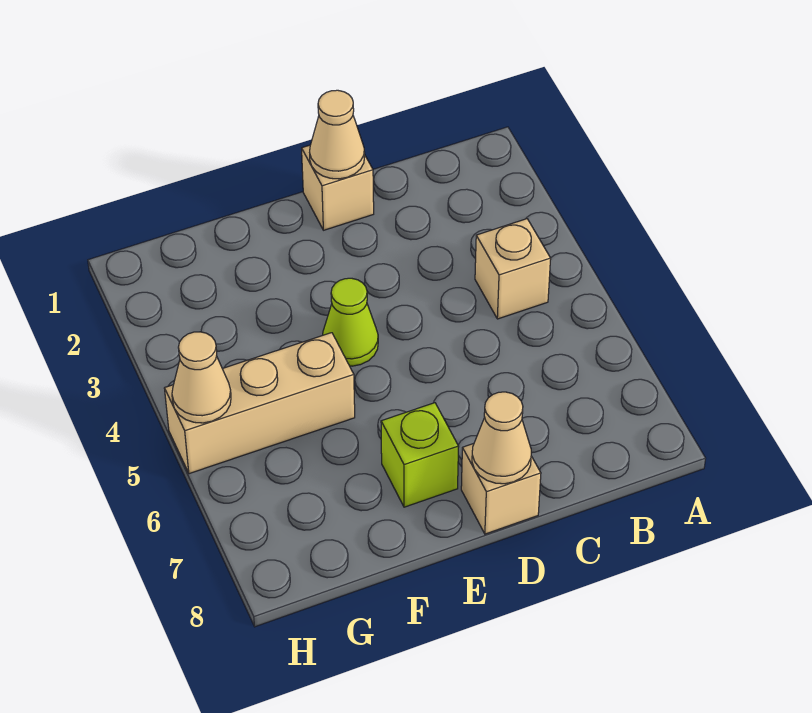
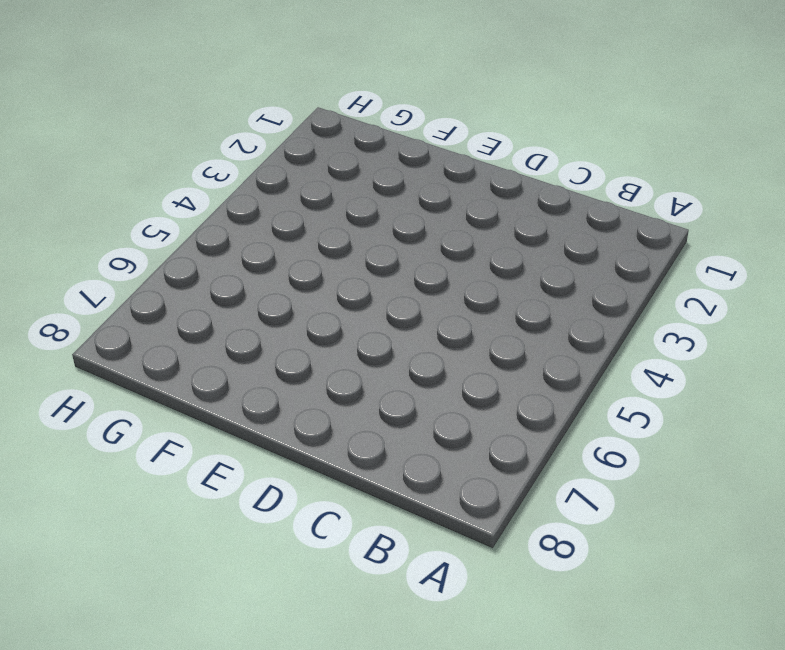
none -> tan 1x1 brick [475,219,551,319]
none -> tan 1x1 brick [302,145,374,230]

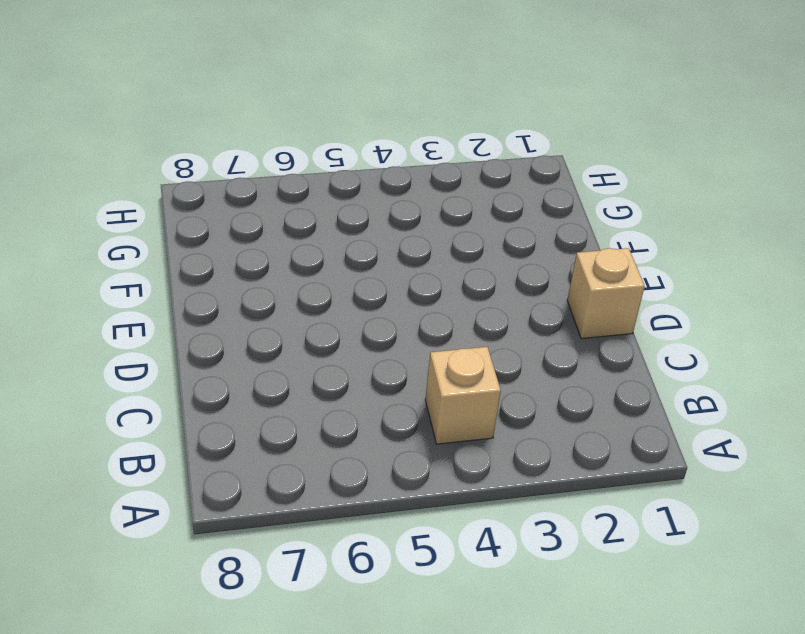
none -> tan 1x1 brick [461,444,541,534]
none -> lime 1x1 cone [323,278,378,366]

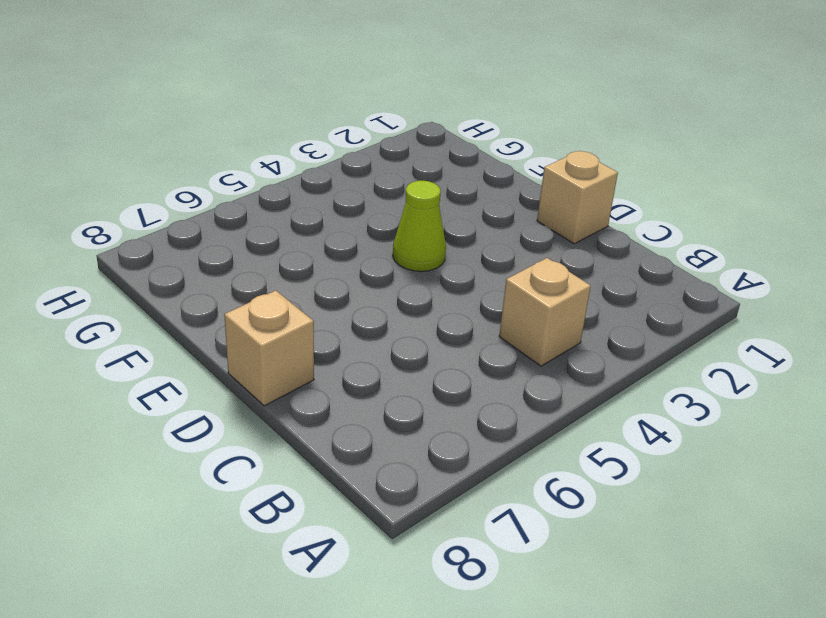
none -> lime 1x1 brick [381,403,459,507]
none -> tan 1x3 brick [165,333,355,474]

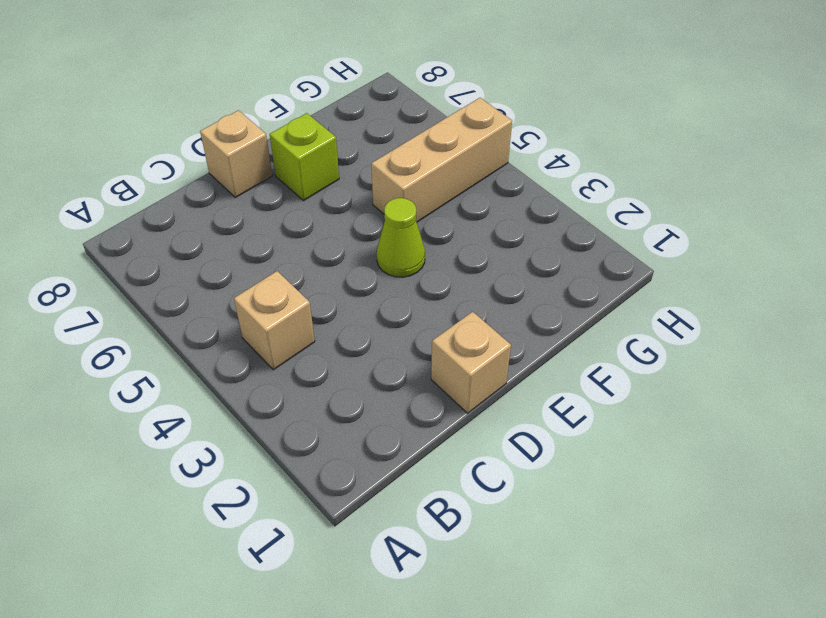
none -> tan 1x1 cone [310,90,365,179]
none -> tan 1x1 cone [472,392,531,484]

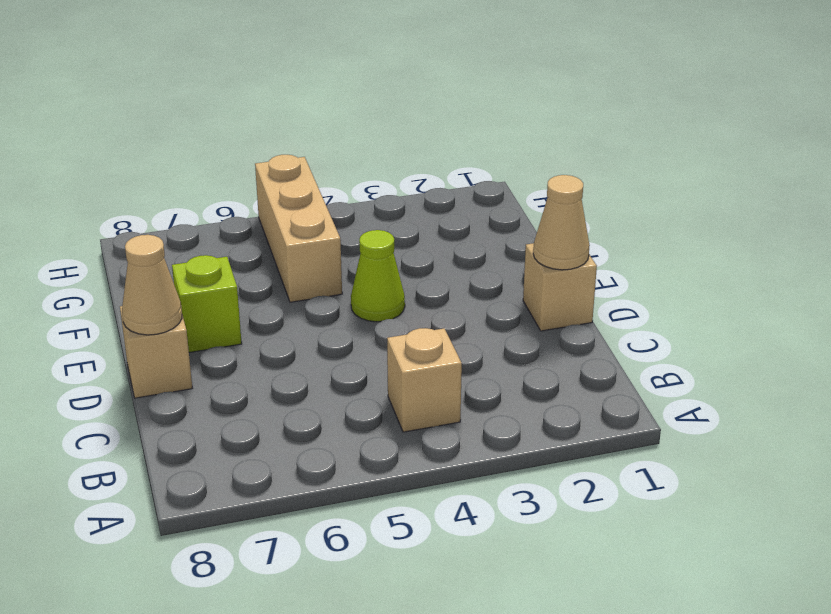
none -> tan 1x1 cone [172,332,231,423]

